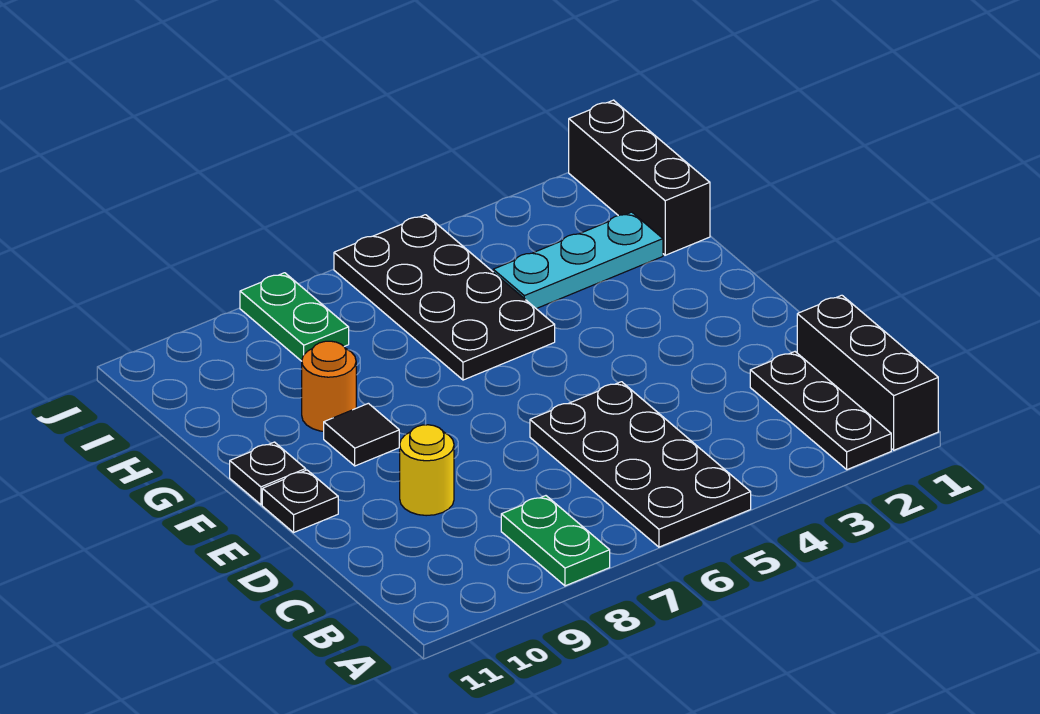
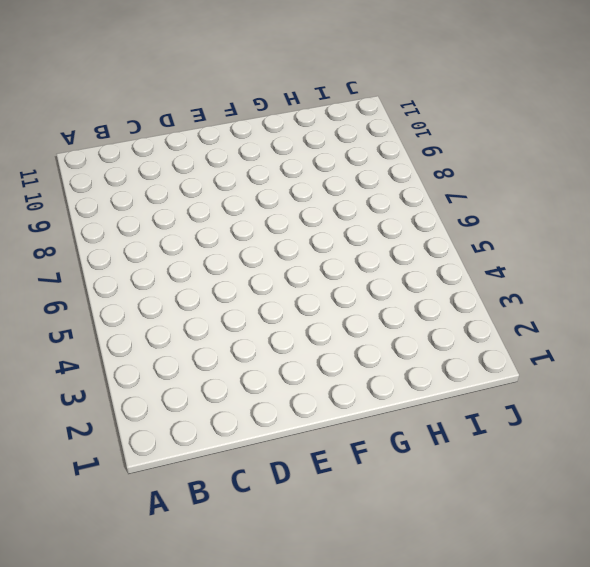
none -> black 1x3 brick [797,295,938,450]
none -> black 1x3 plate [750,352,891,470]
none -> black 2x4 plate [530,382,751,547]

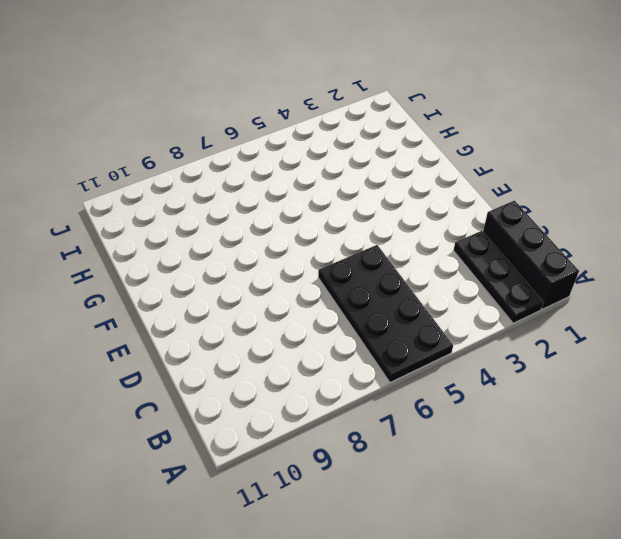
none -> green 1x2 plate [501,496,610,586]
none -> yellow 1x1 round brick [400,425,454,516]
none -> black 1x1 plate [262,470,338,532]

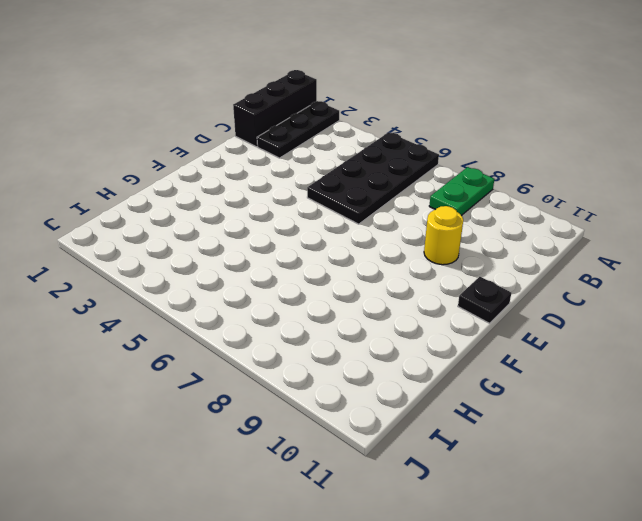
none -> black 1x1 tile [324,403,399,466]
none -> black 1x1 plate [230,442,306,505]
none -> black 2x4 plate [334,215,555,380]

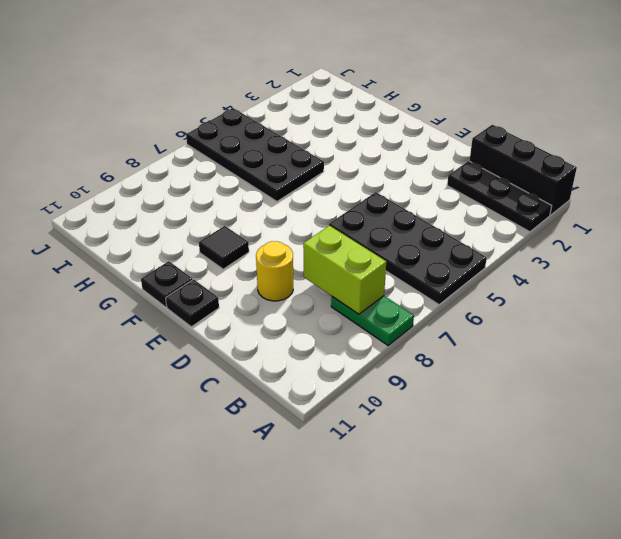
lime 1x2 brick [303,226,386,314] -> none
none -> orange 1x1 round brick [302,341,356,431]
none -> black 1x3 brick [569,100,710,255]
none -> cyan 1x3 plate [493,212,663,309]

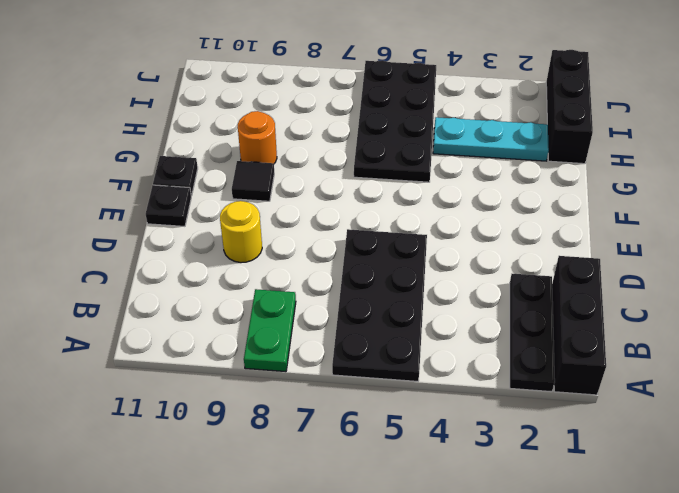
none -> green 1x2 plate [240,273,349,361]

